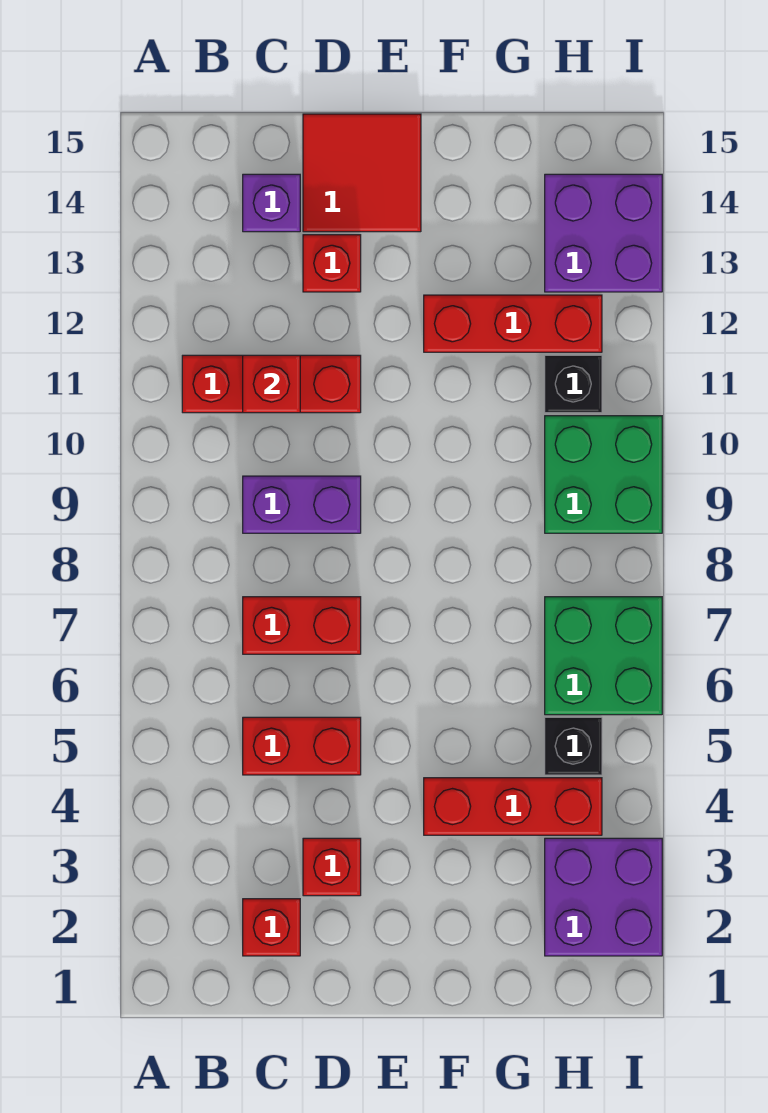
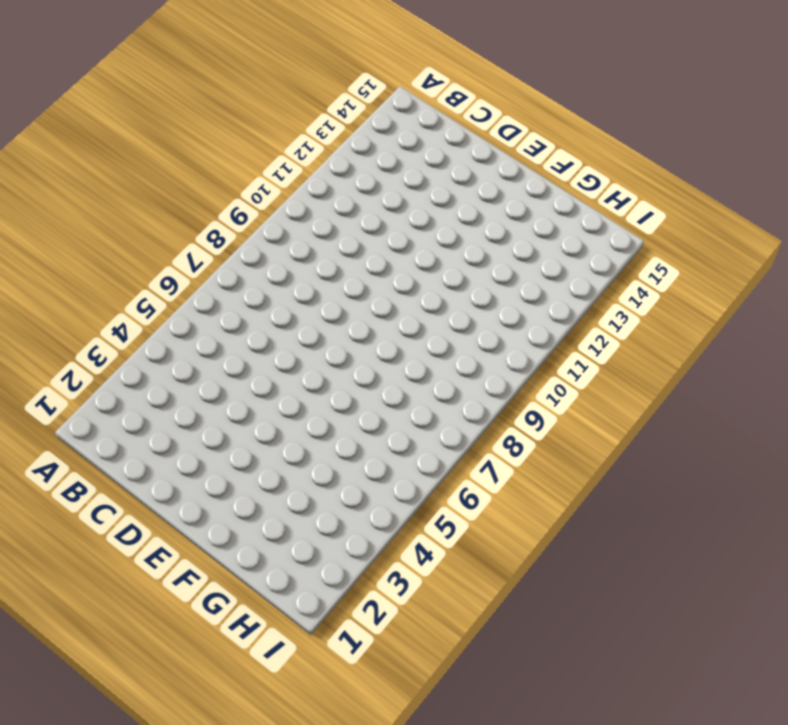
none -> red 1x3 brick [182,355,361,413]
none -> red 1x1 brick [243,899,300,956]
none -> red 1x2 brick [243,717,361,775]

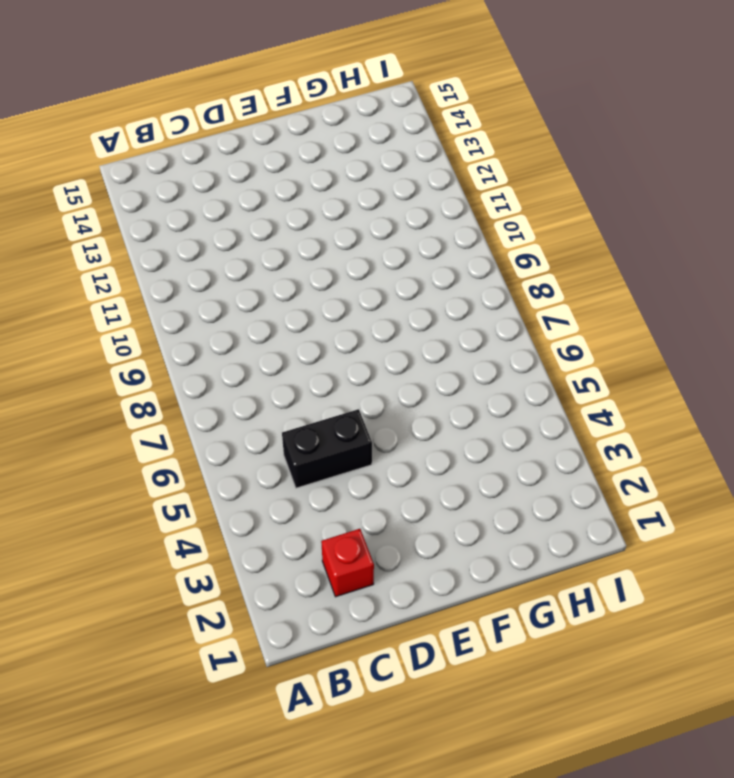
black 1x2 brick [282,409,372,488] -> red 1x2 brick [243,717,361,775]
none -> red 1x3 brick [182,355,361,413]
none -> red 1x2 brick [243,597,361,654]
none -> purple 1x2 brick [243,476,361,533]

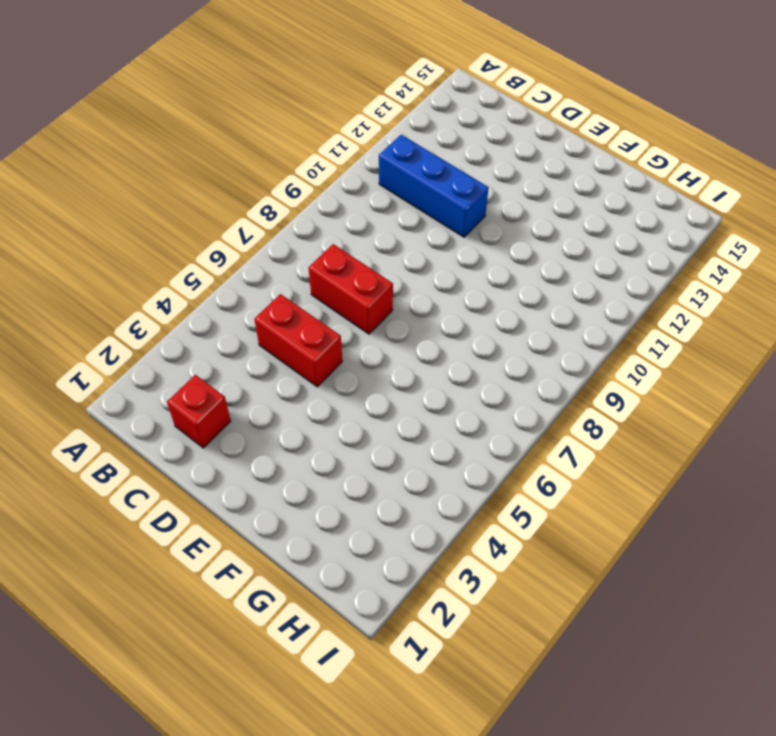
blue 1x3 brick [379,135,489,237] -> red 1x3 brick [182,355,361,413]
none -> purple 1x2 brick [243,476,361,533]
none -> purple 1x1 brick [243,174,300,232]
none -> red 1x1 brick [303,838,361,896]

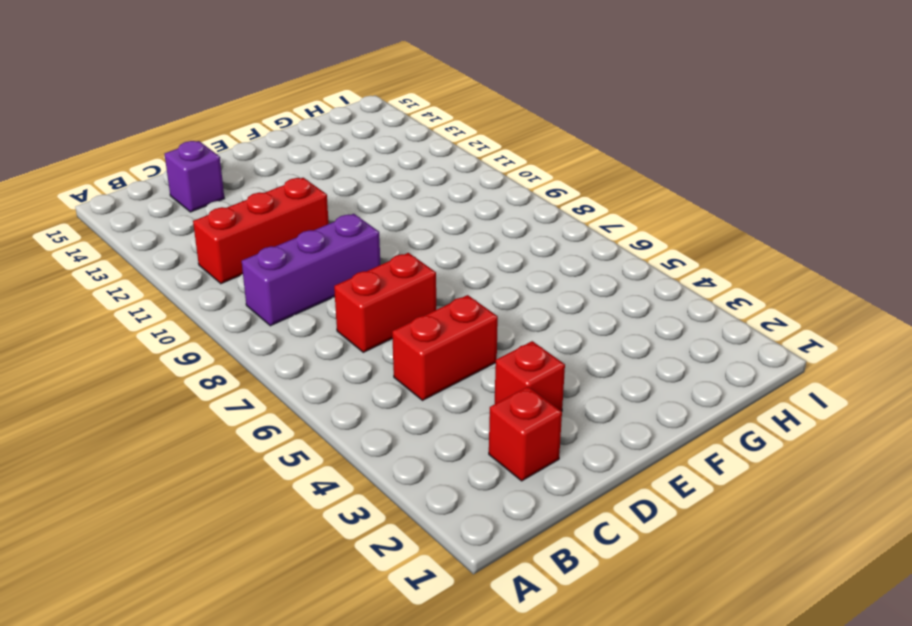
purple 1x3 brick [242,214,380,326] -> purple 1x2 brick [243,476,361,533]
none -> red 1x1 brick [303,235,361,292]
none -> red 2x2 tile [303,114,421,232]
none -> red 1x3 brick [424,778,602,835]

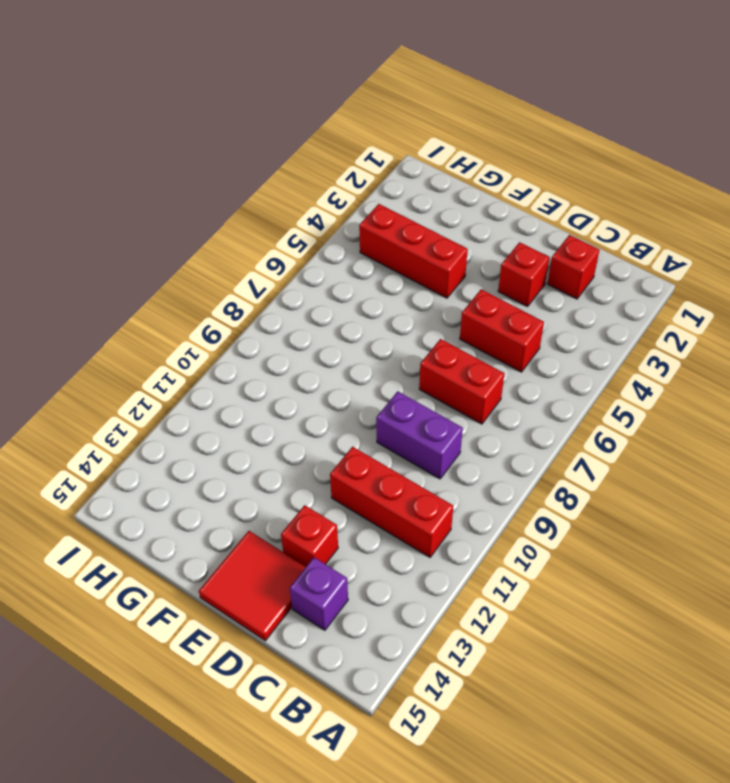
none -> red 1x3 brick [424,295,602,352]
none -> purple 2x2 brick [545,838,662,956]
none -> black 1x1 brick [545,717,602,775]

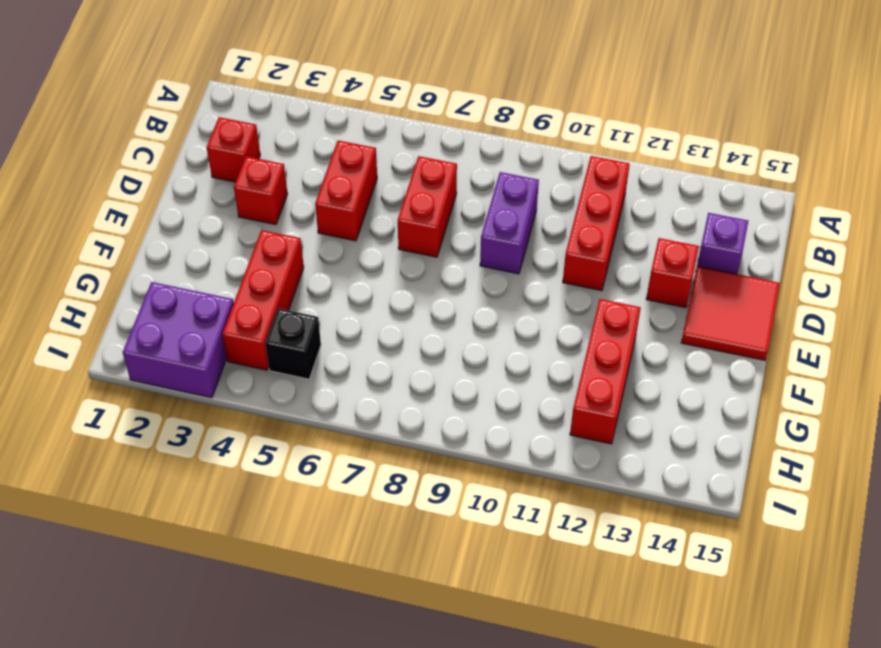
none -> green 2x2 brick [545,597,662,715]
none -> green 2x2 brick [545,416,662,533]
none -> black 1x1 brick [545,355,602,413]

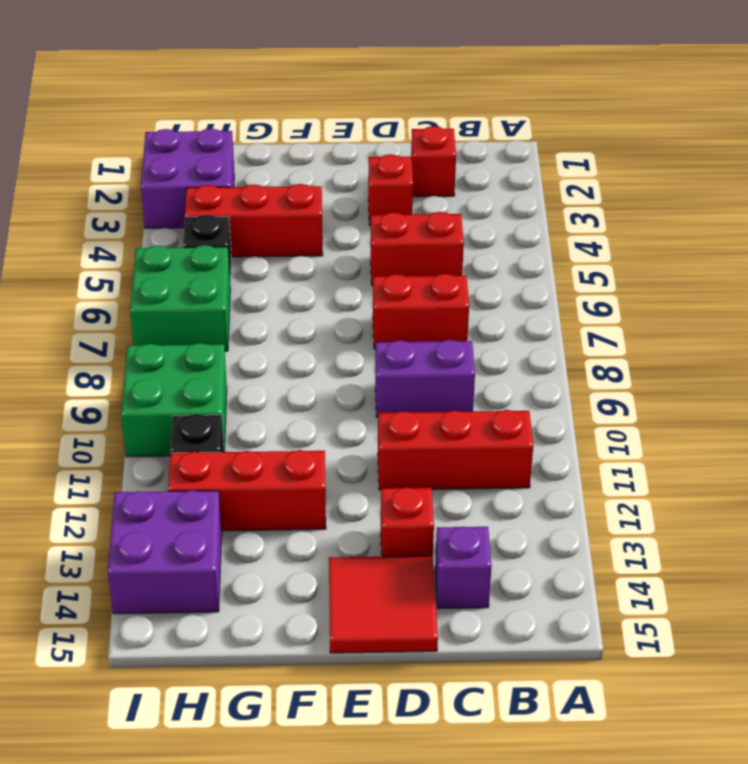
none -> red 1x1 brick [243,355,300,413]

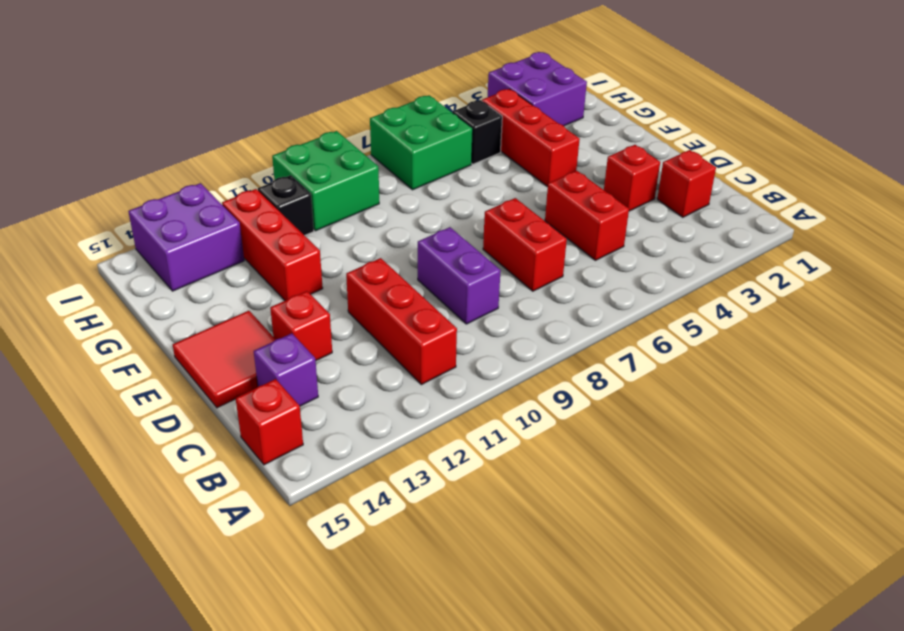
red 1x1 brick [236,379,303,465] -> red 1x1 brick moved to [243,355,300,413]

